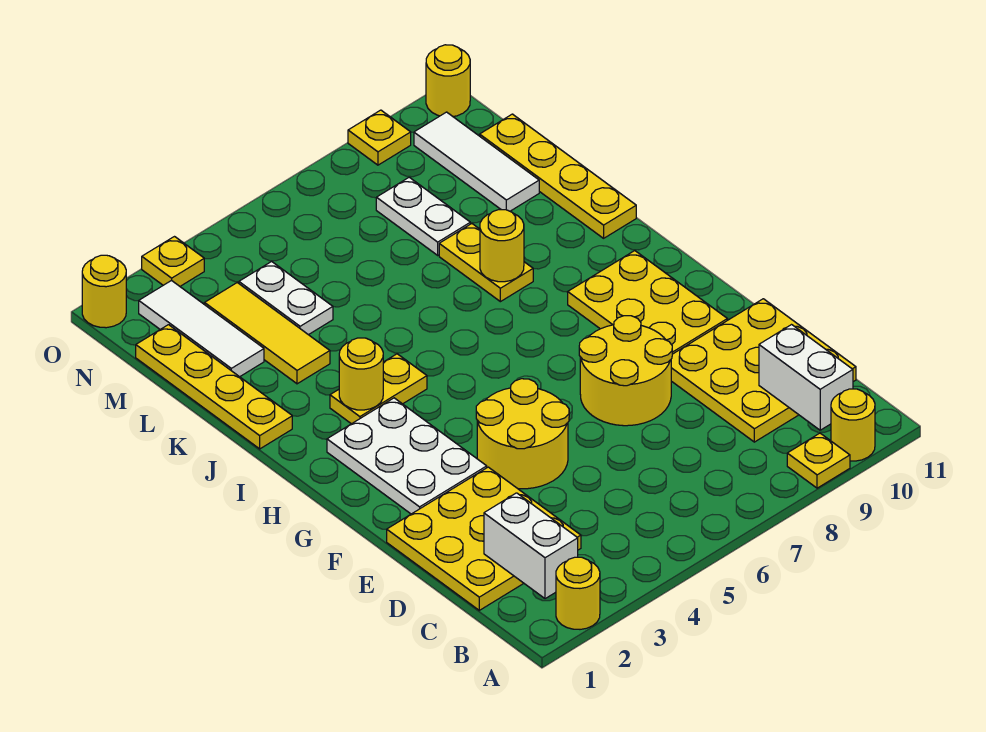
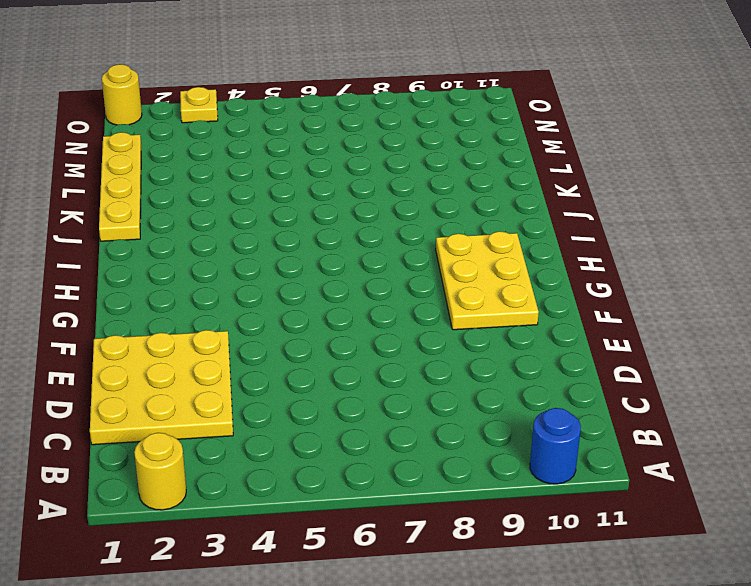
blue 1x1 round brick [530,408,581,484] -> yellow 1x1 round brick [831,389,875,461]
none -> yellow 1x1 plate [787,433,850,488]
none -> yellow 3x3 plate [671,299,856,442]
none -> yellow 2x2 round brick [476,379,569,489]

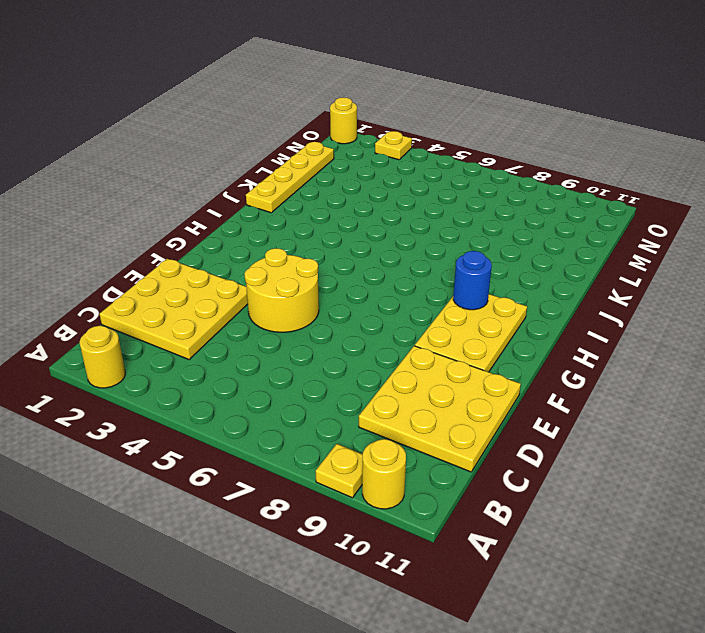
blue 1x1 round brick [453,251,492,310] -> none
none -> yellow 2x2 round brick [579,316,672,426]
none -> white 2x3 plate [327,398,487,514]
none -> yellow 1x2 plate [330,354,427,424]

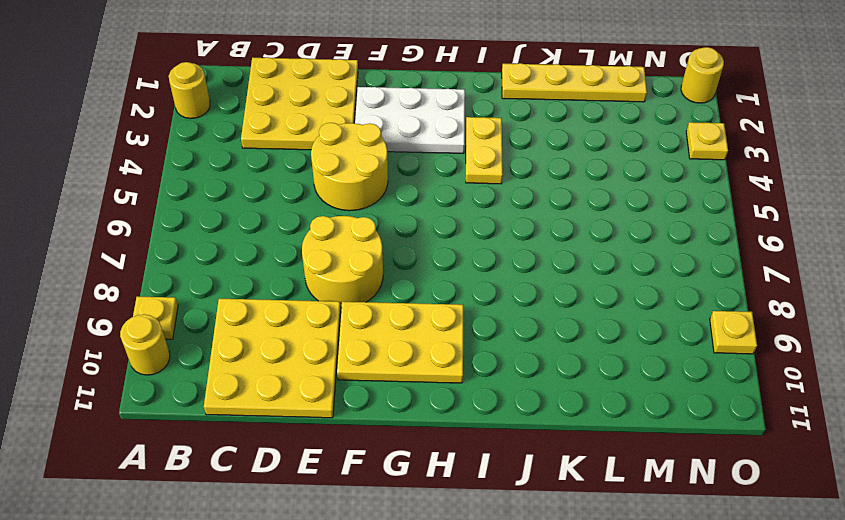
none -> yellow 1x2 plate [439,224,533,302]
none -> yellow 1x4 plate [480,114,636,238]
none -> yellow 1x3 tile [205,283,330,384]

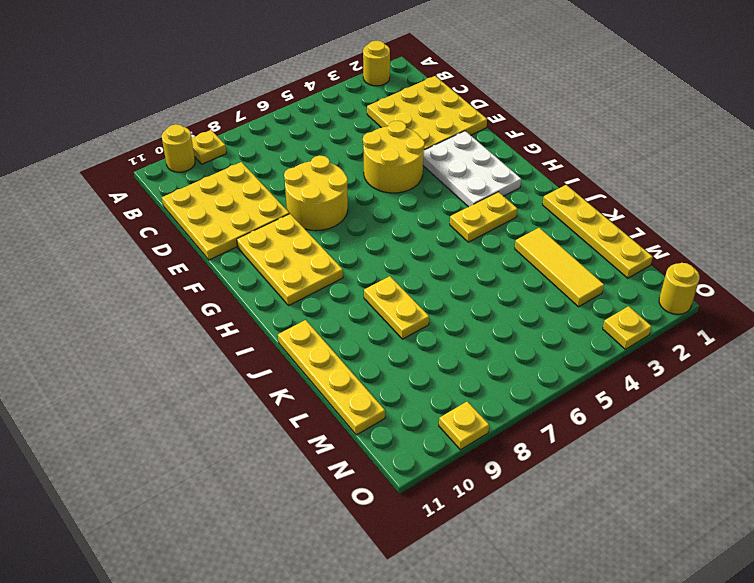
none -> white 1x3 tile [139,280,264,377]
none -> white 1x2 plate [239,262,333,335]
none -> white 1x2 plate [376,177,470,255]

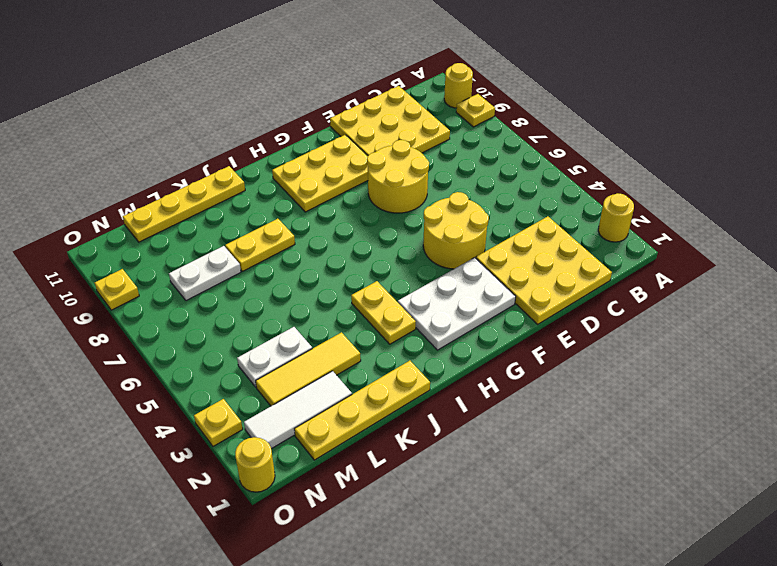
none -> white 1x3 tile [414,112,539,211]
none -> yellow 1x1 round brick [426,45,470,117]
none -> white 1x2 brick [484,493,578,599]

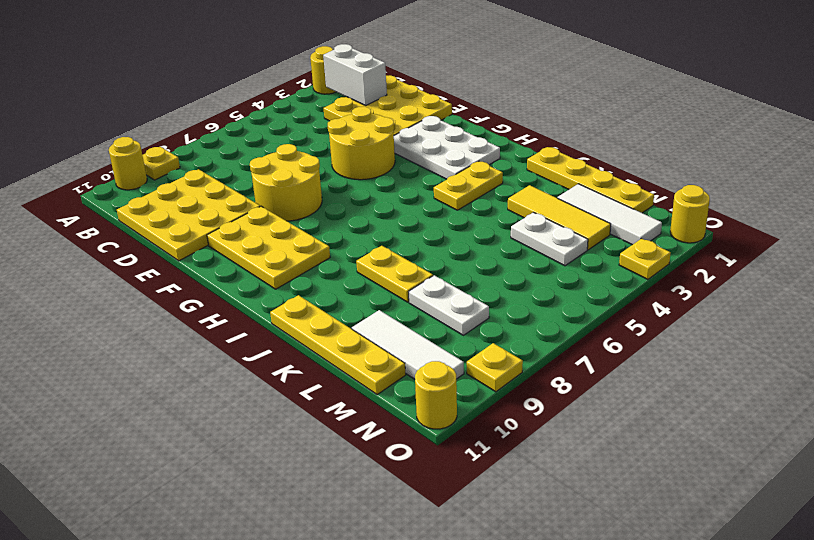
none -> white 1x2 brick [759,325,853,430]
none -> yellow 1x1 round brick [339,338,383,410]
none -> yellow 1x1 round brick [480,210,524,282]

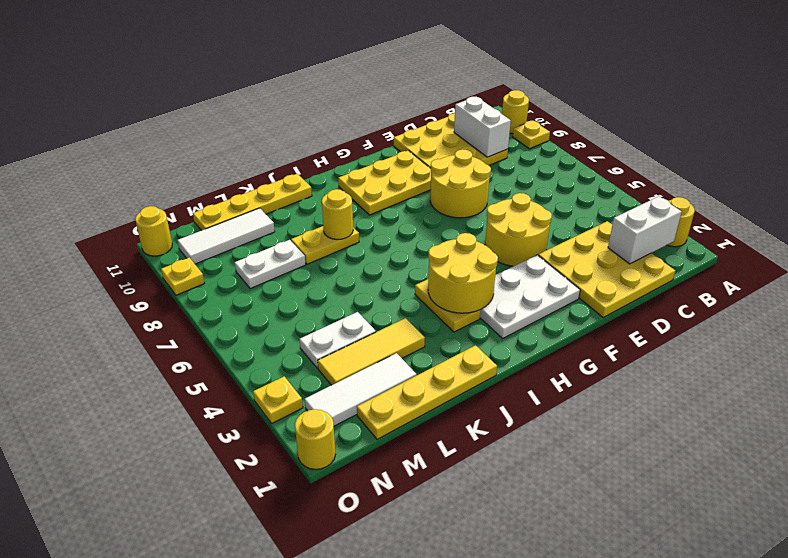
white 1x2 brick [454,97,511,157] -> white 1x2 brick turned to [759,325,853,430]
yellow 2x2 round brick [428,233,498,313] -> yellow 1x1 round brick [339,338,383,410]

